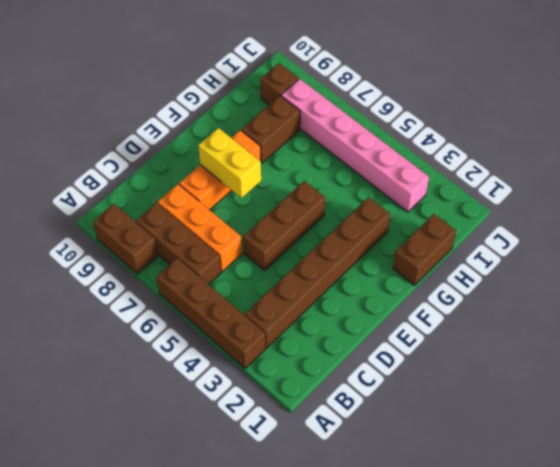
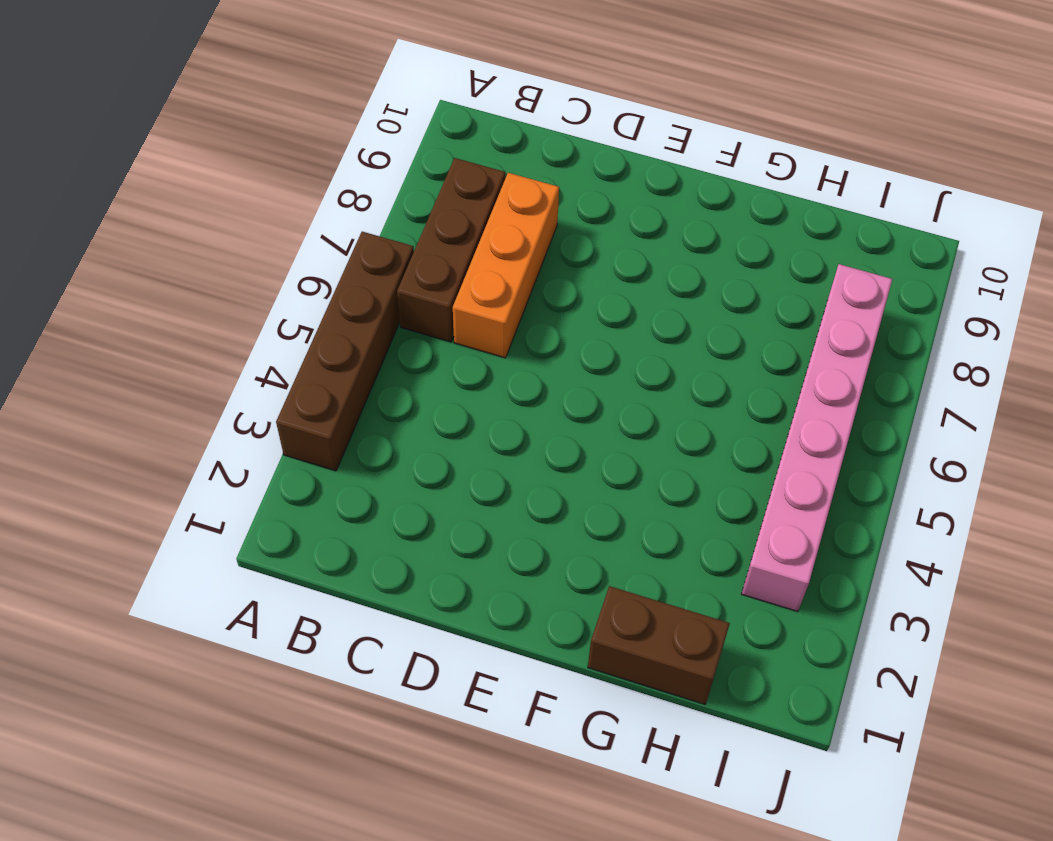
none -> brown 1x2 brick [93,204,158,274]
none -> brown 1x6 brick [245,197,390,348]
none -> brown 1x3 brick [243,181,325,270]

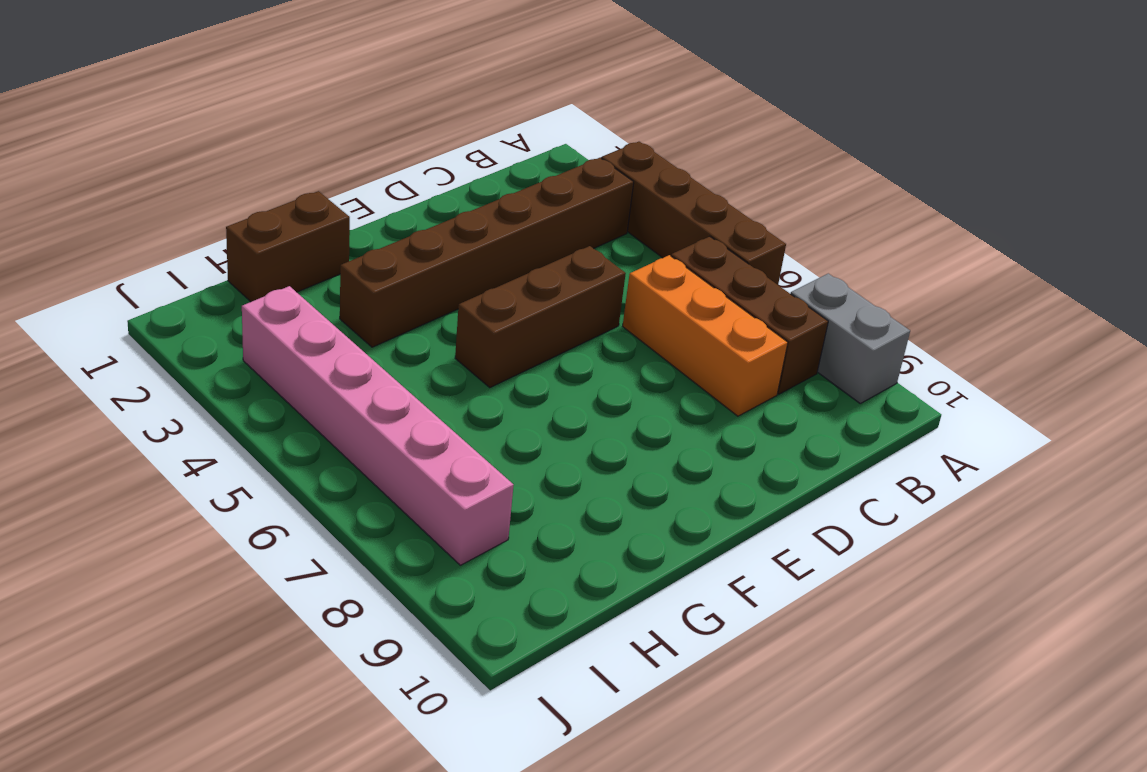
grey 1x2 brick [791,273,910,404] -> brown 1x2 brick [93,204,158,274]
none -> orange 1x3 brick [179,130,261,210]
none -> brown 1x2 brick [241,96,300,163]
none -> brown 1x1 brick [260,63,299,105]

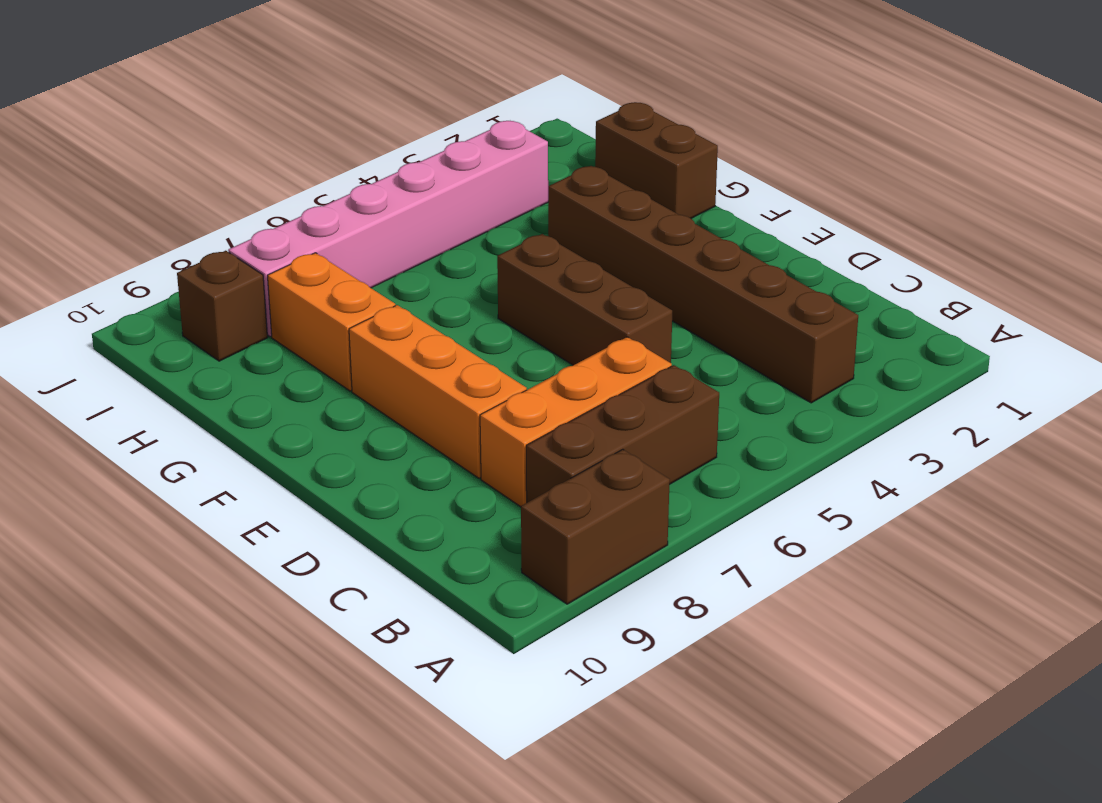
orange 1x2 brick [267,253,395,391] -> brown 1x2 brick [241,96,300,163]
none -> brown 1x4 brick [156,258,266,368]
none -> yellow 1x2 brick [198,128,261,198]

